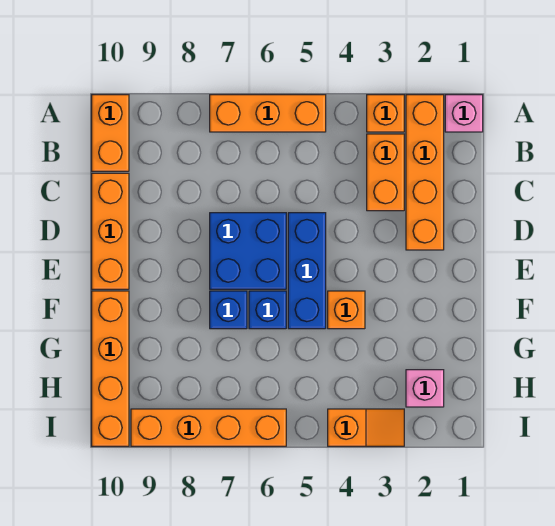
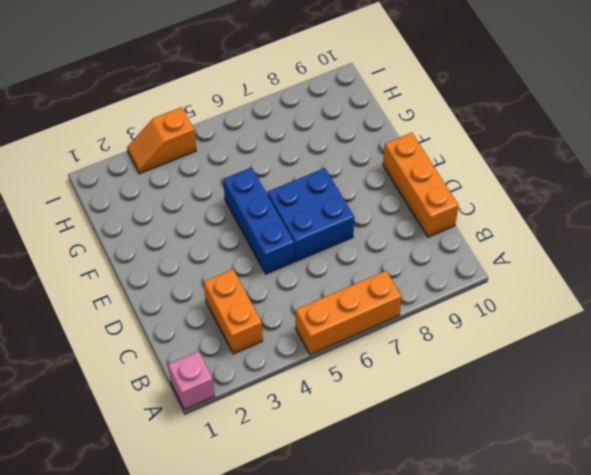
none -> orange 1x4 brick [406,95,444,250]
none -> orange 1x1 brick [367,95,404,132]
none -> orange 1x2 brick [92,95,129,171]

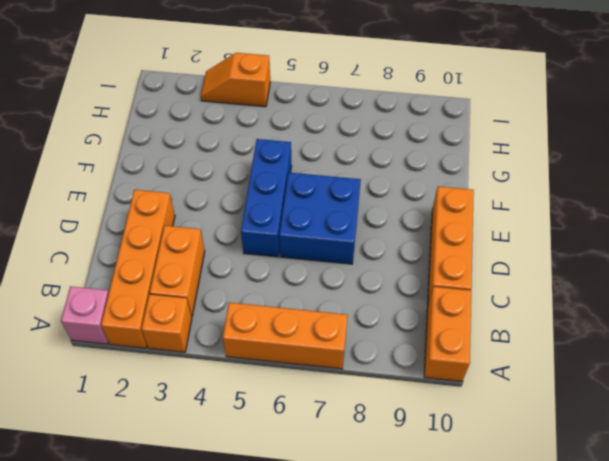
none -> orange 1x1 brick [328,291,365,329]
none -> blue 1x1 brick [249,291,286,329]
none -> blue 1x1 brick [210,291,247,329]

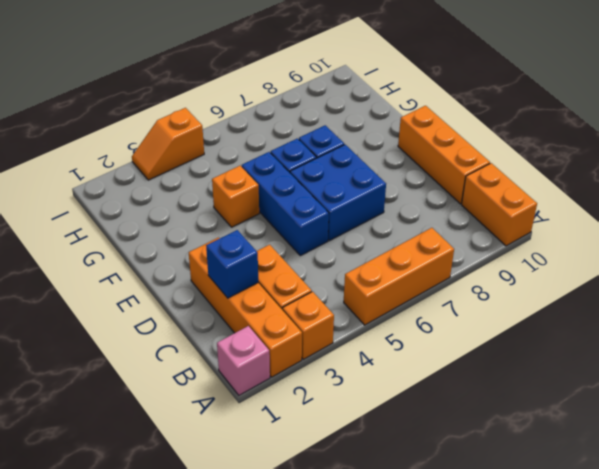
blue 1x1 brick [206,230,258,298] -> none
none -> orange 1x4 brick [92,291,129,446]
none -> pink 1x1 brick [406,370,444,407]
none -> orange 1x4 brick [131,409,286,446]

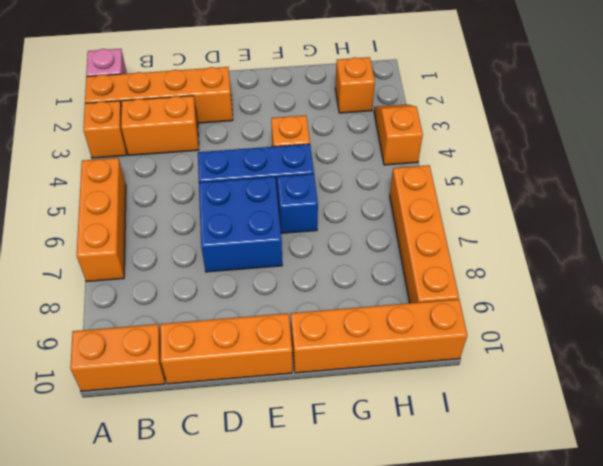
orange 1x1 brick [335,57,375,113] -> pink 1x1 brick [406,370,444,407]
none -> blue 1x1 brick [210,291,247,329]

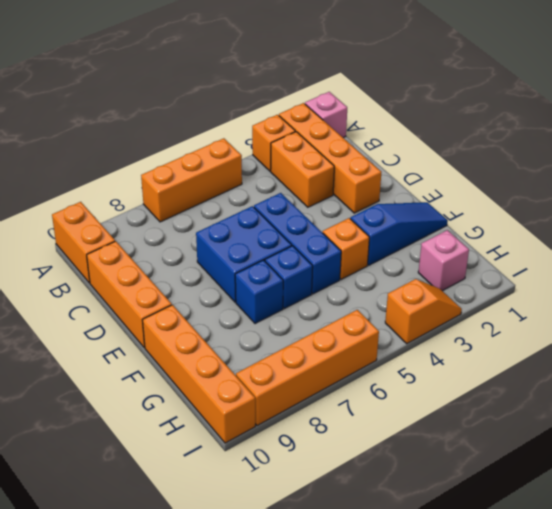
blue 1x3 slope [350,202,448,265] -> none

